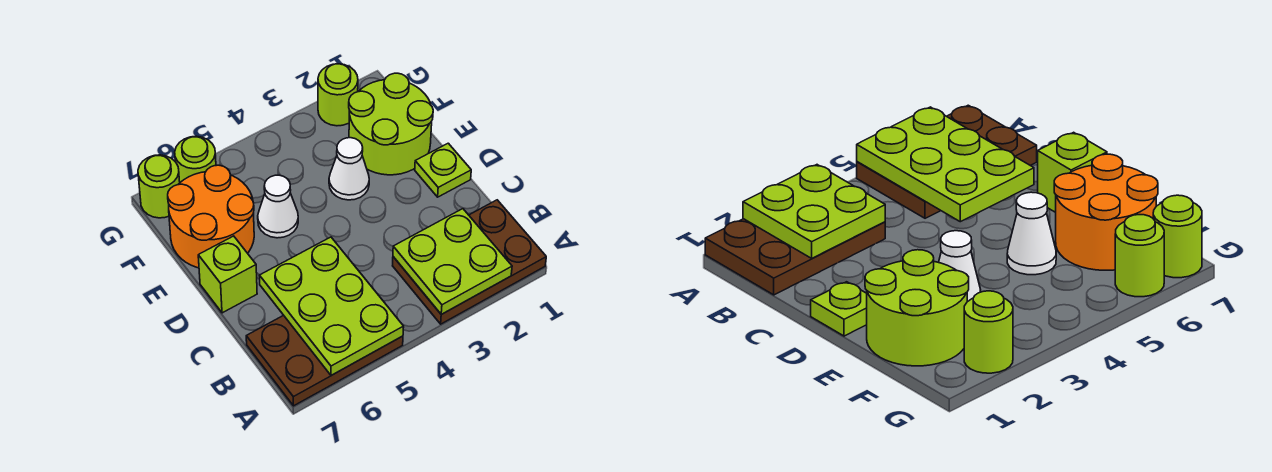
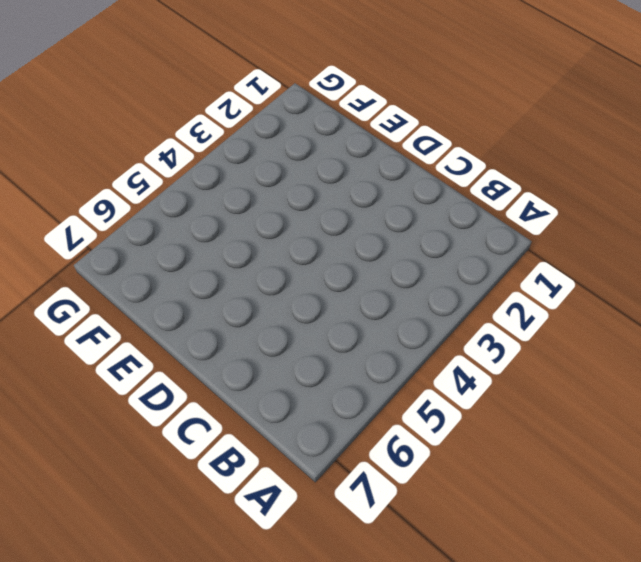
none -> brown 2x3 plate [393,200,546,324]
none -> brown 2x3 plate [246,315,403,406]
none -> lime 1x1 plate [415,143,471,197]

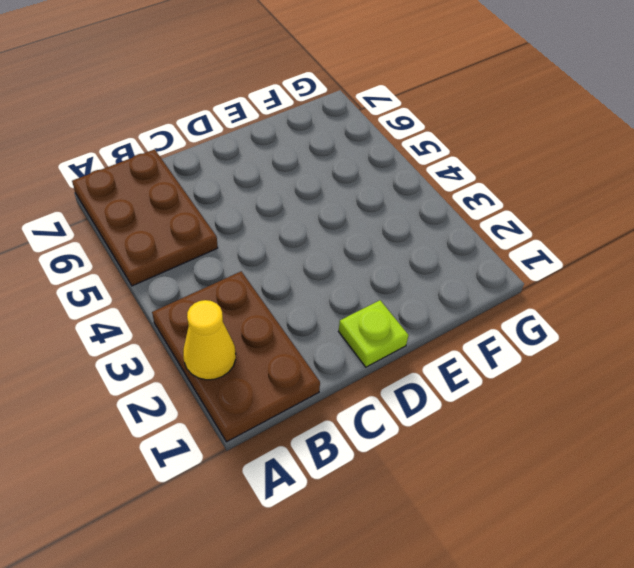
yellow 1x1 cone [183,300,236,380] -> lime 2x2 plate [393,209,512,314]
none -> lime 1x1 brick [198,236,257,313]
none -> lime 2x2 round brick [349,73,433,175]
none -> white 1x1 cone [329,138,369,200]

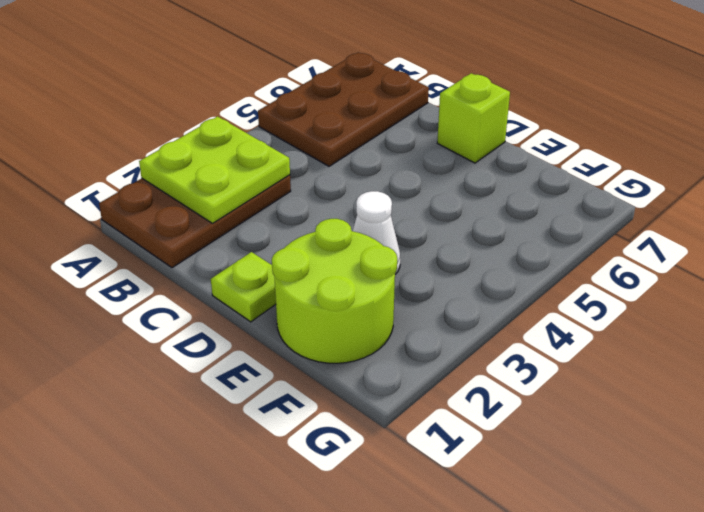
none -> white 1x1 cone [258,175,298,238]
none -> orange 2x2 round brick [168,165,254,268]
none -> lime 1x1 round brick [318,64,358,126]

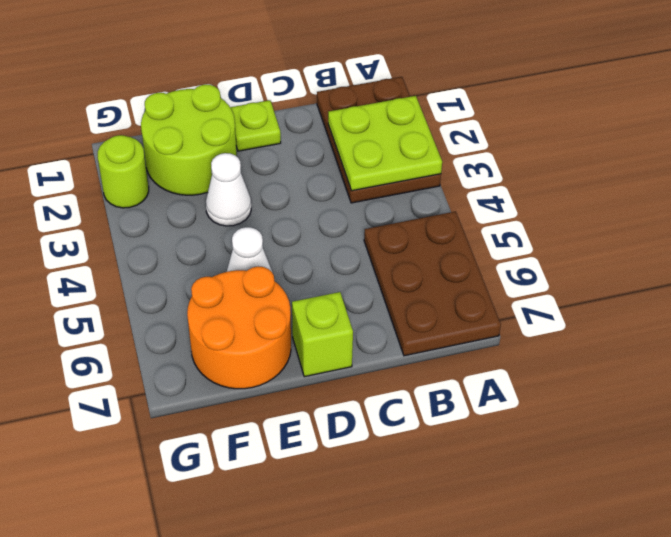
none -> lime 1x1 round brick [175,136,216,182]
none -> lime 1x1 round brick [138,155,180,218]
none -> lime 2x3 plate [259,237,404,376]

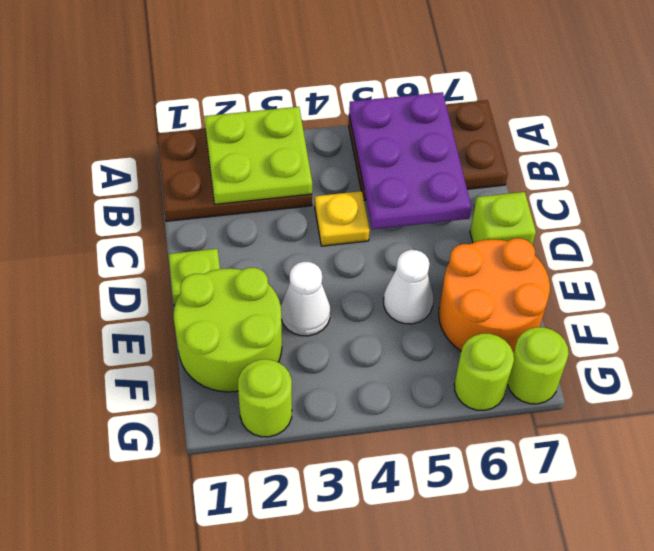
purple 2x3 plate [349,92,471,229] -> lime 2x3 plate [259,237,404,376]
yellow 1x1 plate [315,191,370,246] -> none

